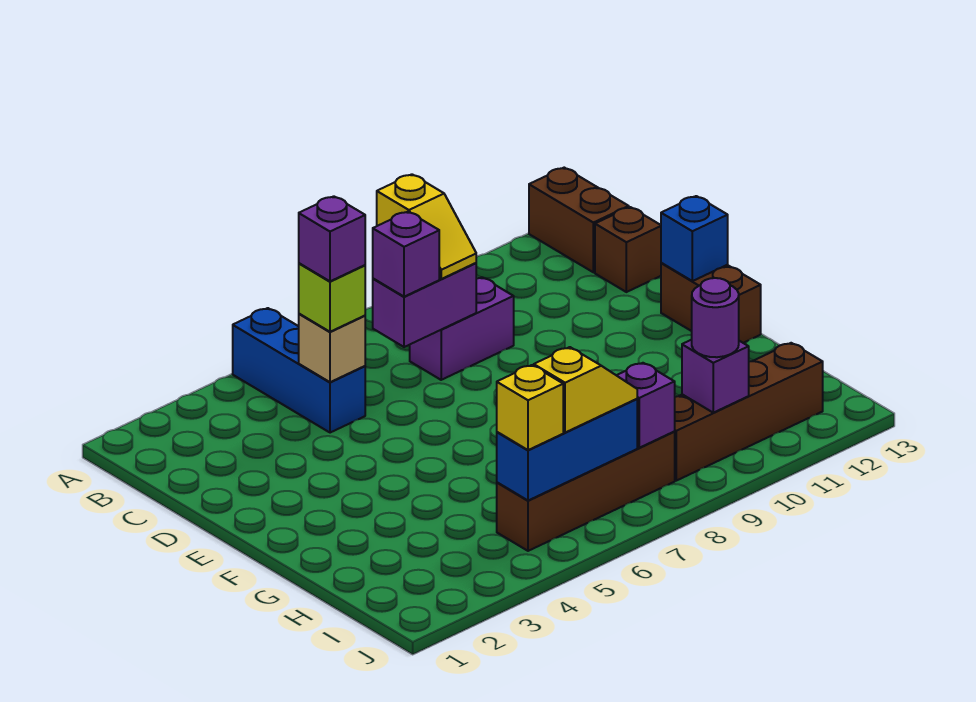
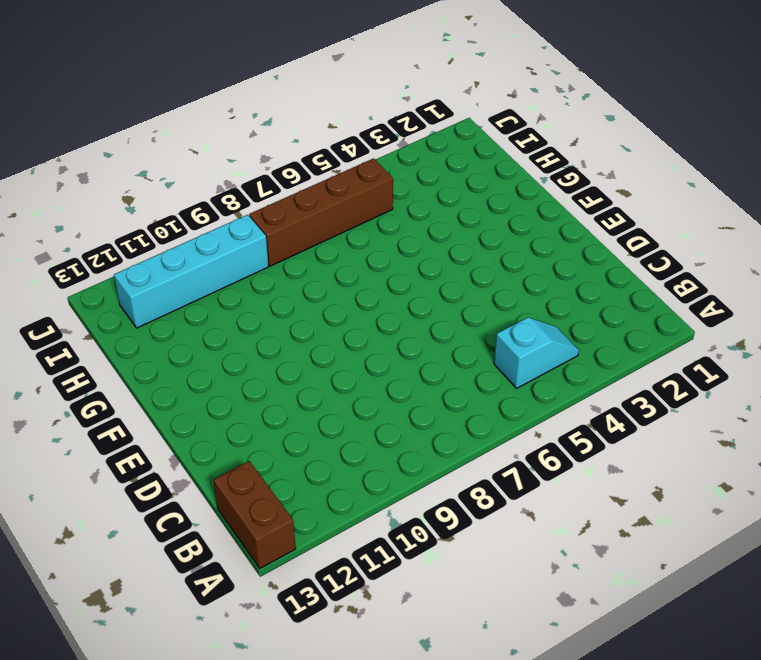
cyan 1x2 slope [494,317,579,388] -> blue 1x3 brick [233,308,365,433]
cyan 1x4 brick [114,215,268,328] -> brown 1x4 brick [674,343,823,481]
none -> purple 1x2 brick [410,277,514,380]
none -> brown 1x1 brick [595,207,661,292]
none -> brown 1x2 brick [661,263,761,343]

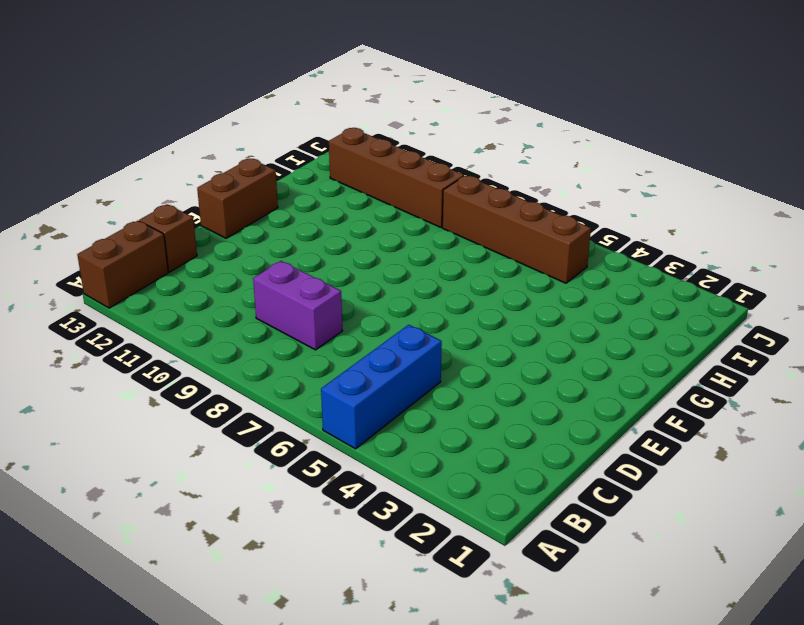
none -> tan 1x1 brick [299,314,365,382]
none -> purple 1x2 brick [373,263,476,347]
none -> blue 1x1 brick [661,196,728,281]

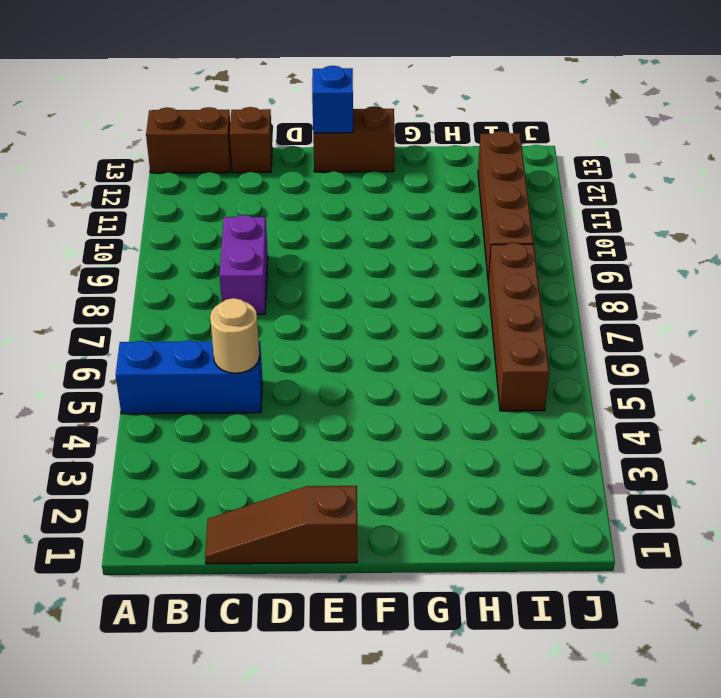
brown 1x3 slope [205,486,357,564] -> none
tan 1x1 round brick [210,298,259,373] -> tan 1x1 brick [299,314,365,382]
none -> purple 1x2 brick [373,263,476,347]
none -> blue 1x3 brick [497,399,637,501]
none -> purple 1x1 brick [617,363,675,448]

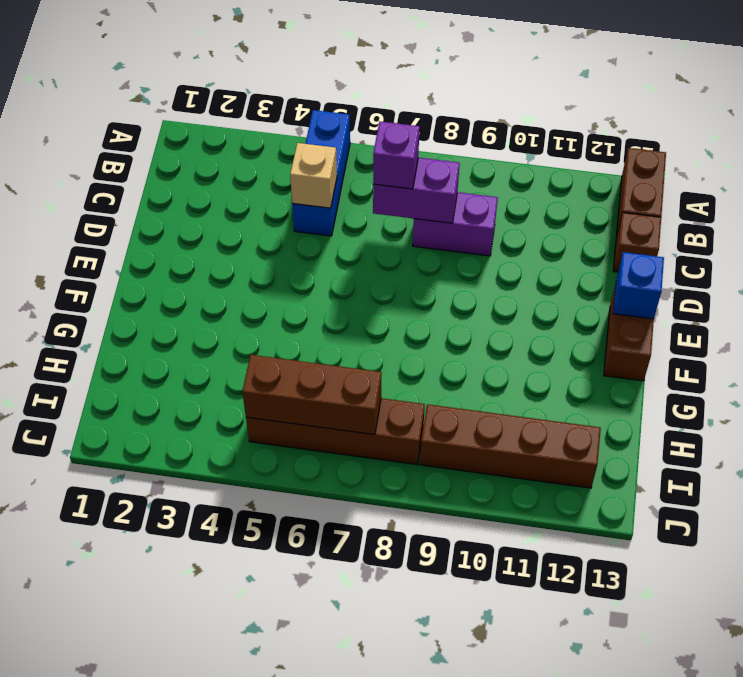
brown 1x3 brick [242,355,382,435] -> blue 1x3 brick [497,399,637,501]
none -> purple 1x1 brick [617,363,675,448]
none -> purple 1x1 brick [682,340,749,413]
none -> yellow 1x2 slope [377,174,476,279]

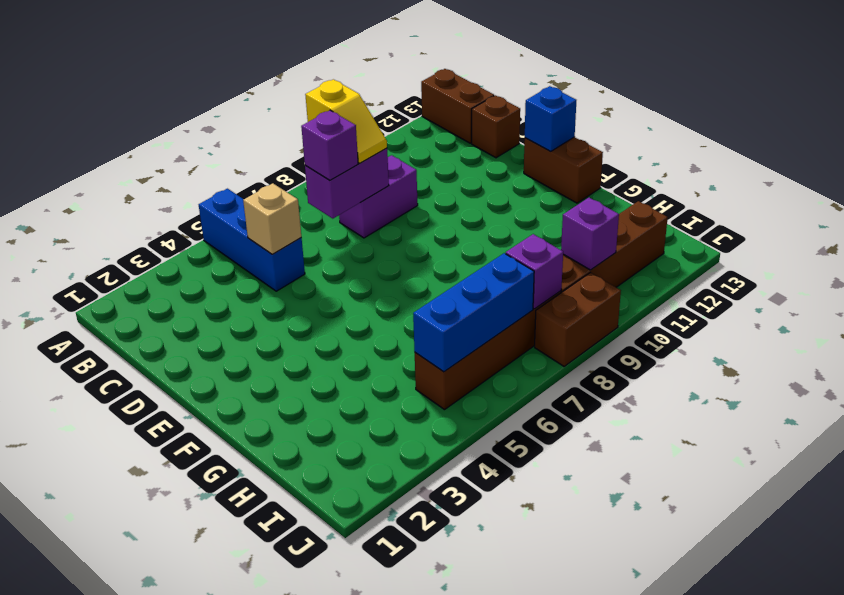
brown 1x2 brick [535,273,621,366] -> none
none -> lime 1x1 brick [299,263,365,332]
none -> yellow 1x1 brick [497,365,563,450]
none -> yellow 1x2 slope [534,347,637,433]

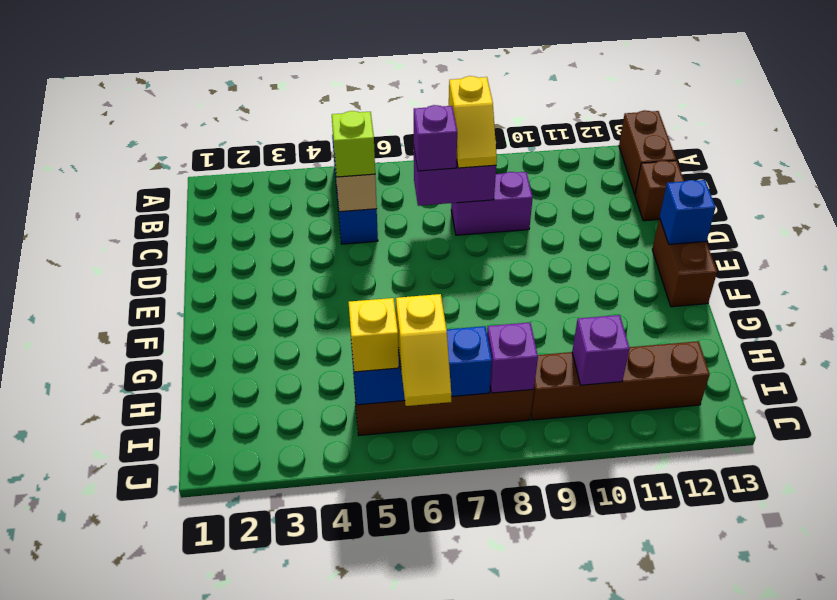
yellow 1x2 slope [396,294,451,406] -> yellow 1x2 slope turned to [534,347,637,433]
none -> purple 1x1 round brick [692,278,739,357]
none -> purple 1x1 brick [299,196,365,281]

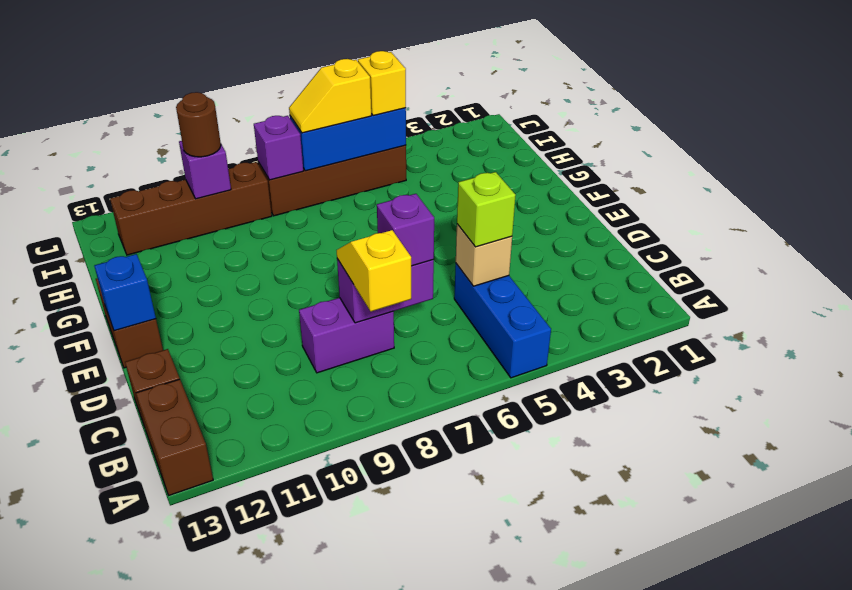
brown 1x1 round brick [176,92,221,157] -> purple 1x1 round brick [692,278,739,357]
none -> purple 1x1 brick [299,196,365,281]

